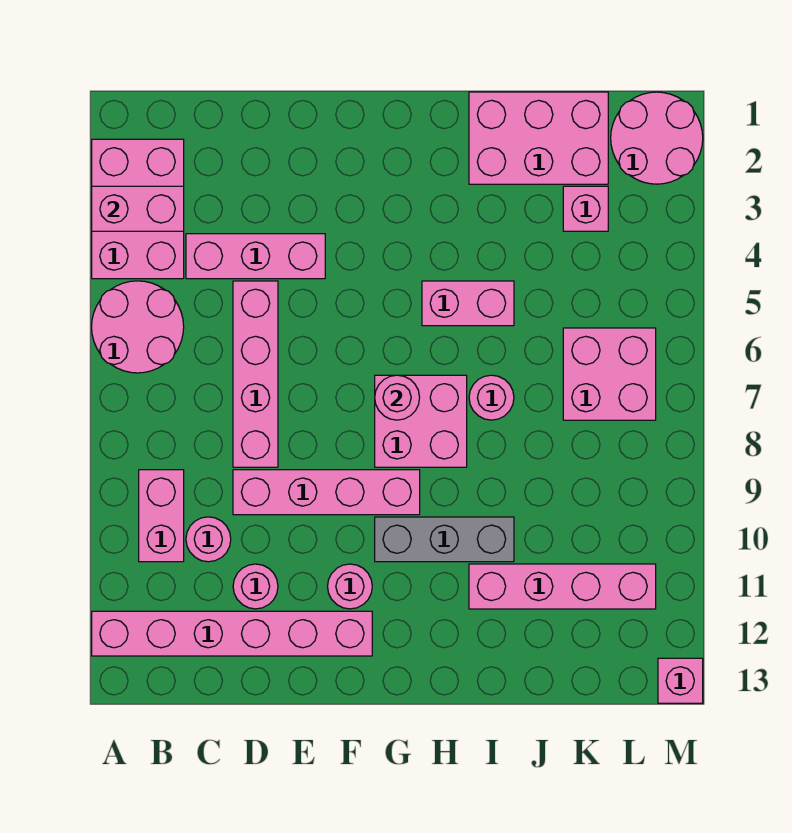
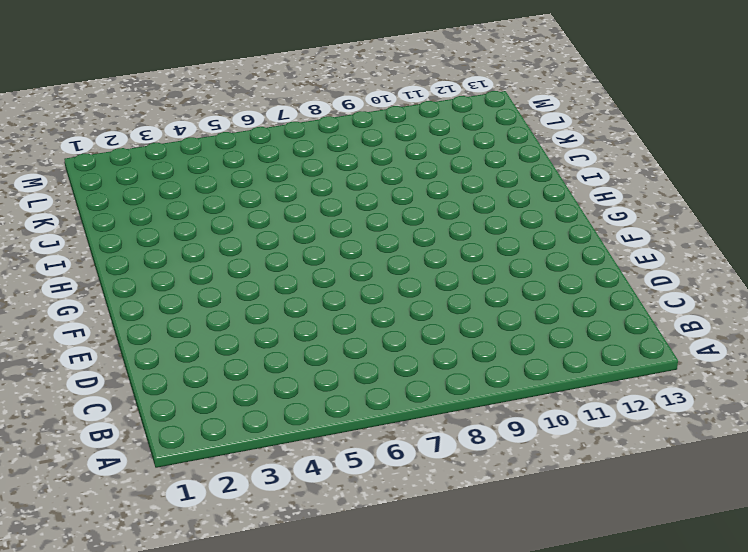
none -> pink 2x3 brick [92,139,184,279]
none -> pink 2x2 round brick [92,281,184,373]
none -> pink 1x6 brick [92,611,372,656]

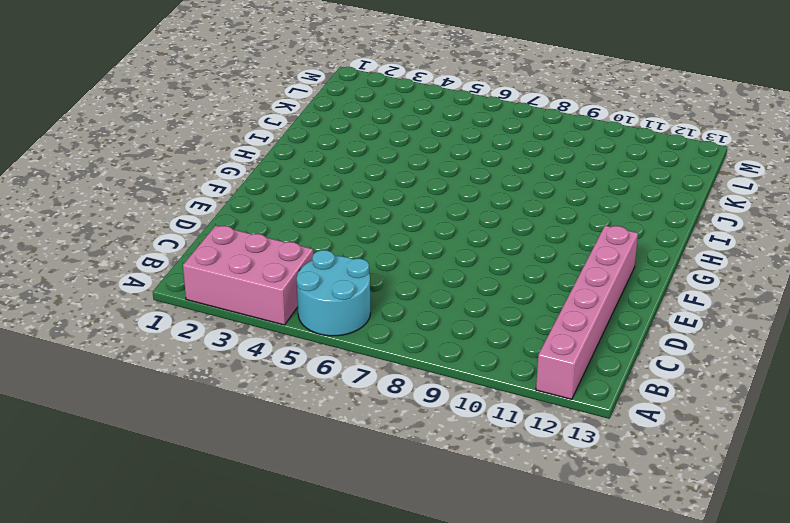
cyan 2x2 round brick [297,250,370,336] -> pink 2x2 round brick [92,281,184,373]
none -> pink 1x2 brick [139,470,184,562]
none -> pink 1x3 brick [186,234,325,279]
none -> pink 1x1 round brick [186,517,231,562]

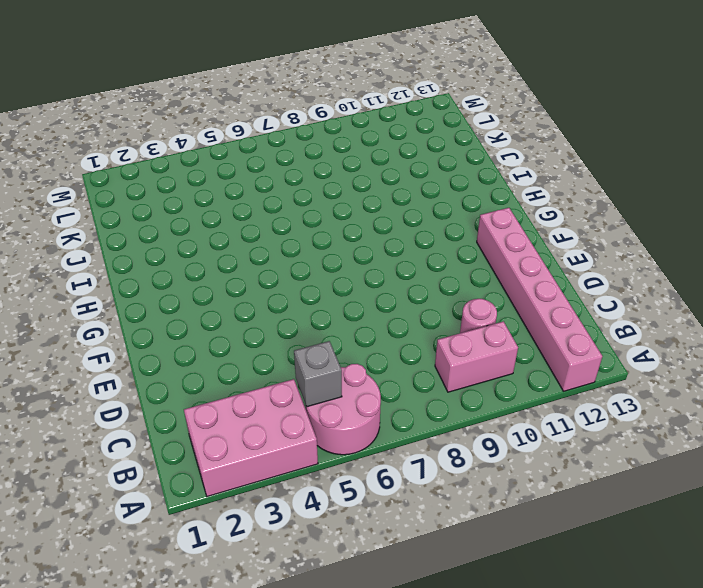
grey 1x1 brick [294,341,342,407] -> none
none -> pink 1x3 brick [186,234,325,279]
none -> pink 1x4 brick [233,281,278,467]
none -> pink 1x4 brick [233,470,420,515]

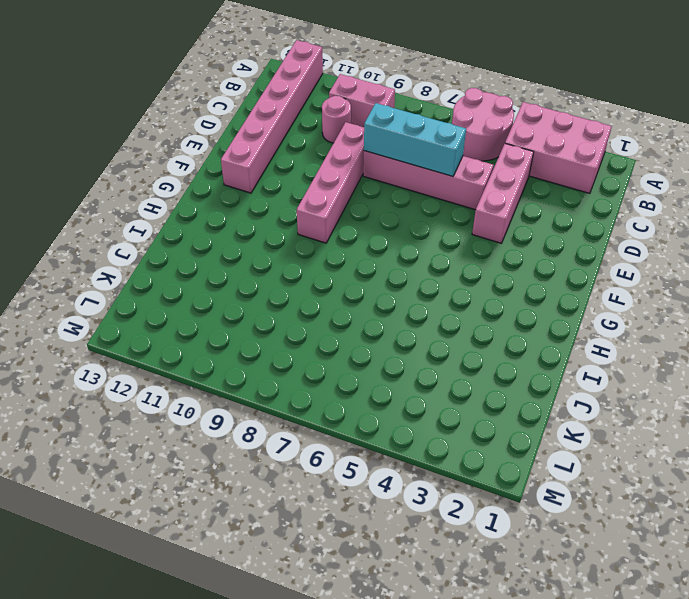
cyan 1x3 brick [364,103,466,176] -> none
none -> pink 1x1 round brick [233,564,278,609]
none -> pink 1x1 round brick [328,564,372,609]
none -> pink 2x2 brick [375,375,467,467]

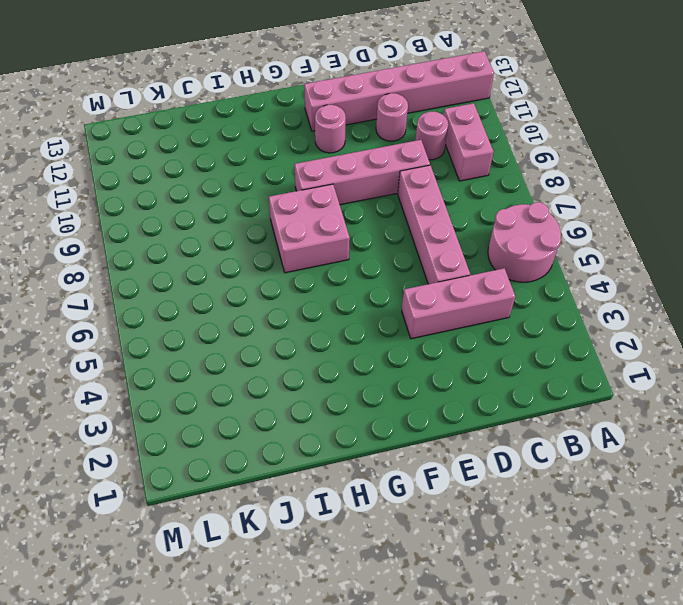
none -> pink 2x3 brick [92,139,184,279]
none -> grey 1x3 brick [375,517,514,562]
none -> pink 1x2 brick [422,281,514,326]

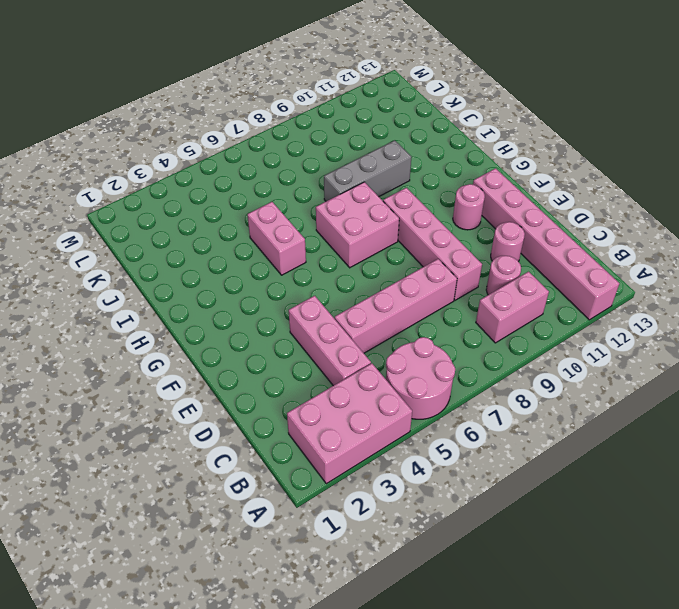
grey 1x3 brick [324,140,411,201] -> grey 1x3 brick turned to [375,517,514,562]
none -> pink 2x3 brick [469,92,608,184]
none -> pink 1x1 round brick [469,375,514,420]
none -> pink 1x4 brick [469,564,656,609]

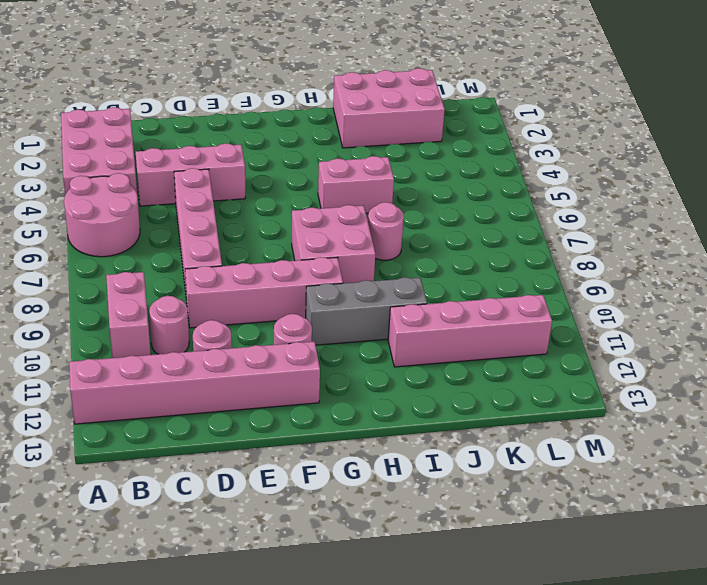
none -> pink 1x1 brick [563,186,608,231]
none -> pink 2x2 brick [563,328,656,420]
none -> pink 2x2 round brick [611,92,703,184]

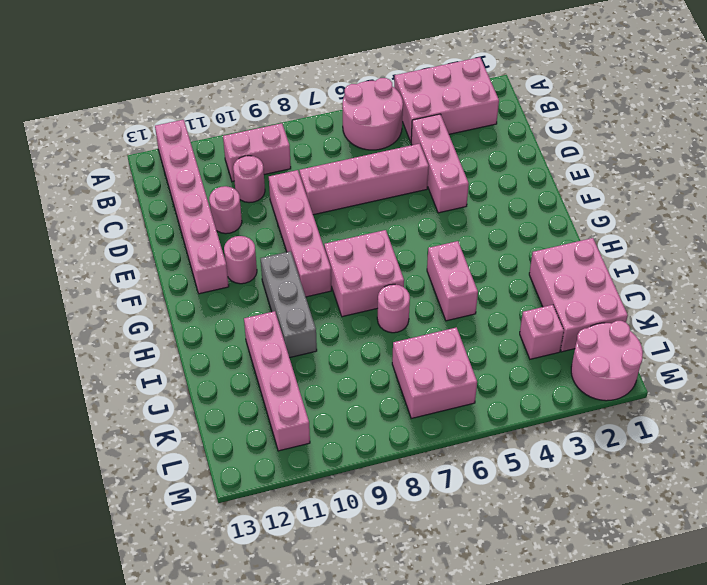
none -> pink 1x1 brick [658,658,703,703]
none -> pink 1x2 brick [92,186,184,231]
none -> pink 1x1 round brick [375,375,420,420]

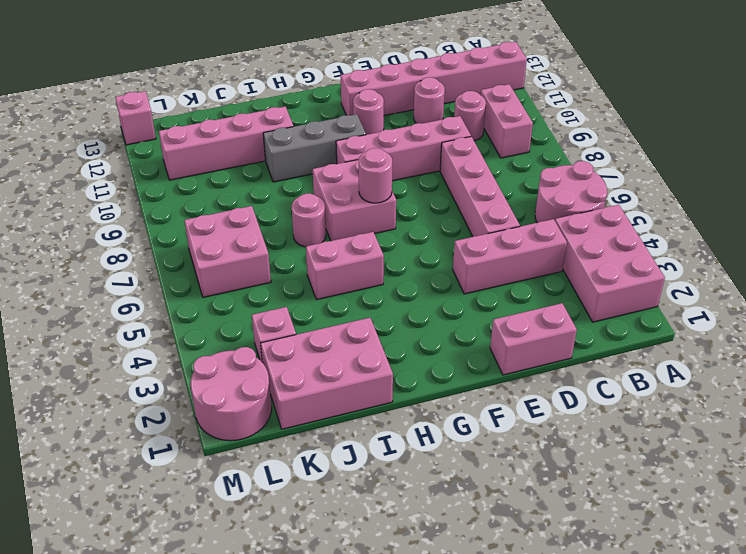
pink 1x2 brick [490,303,577,375] -> pink 1x2 brick moved to [92,186,184,231]

